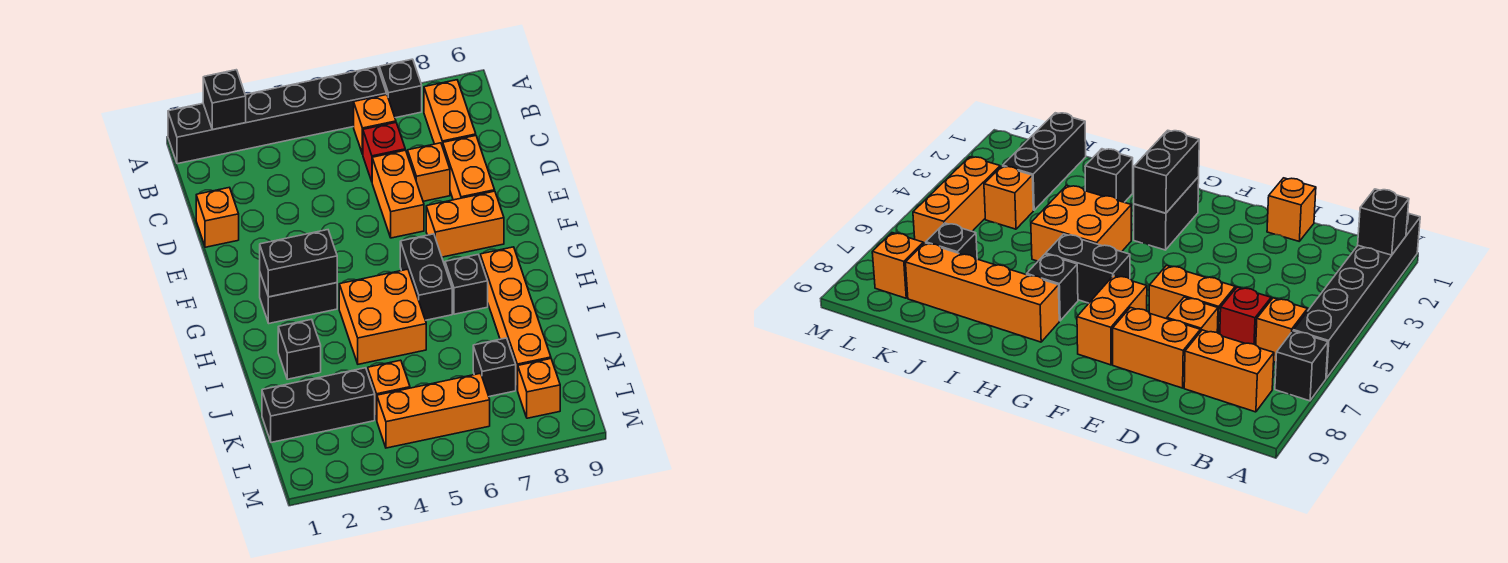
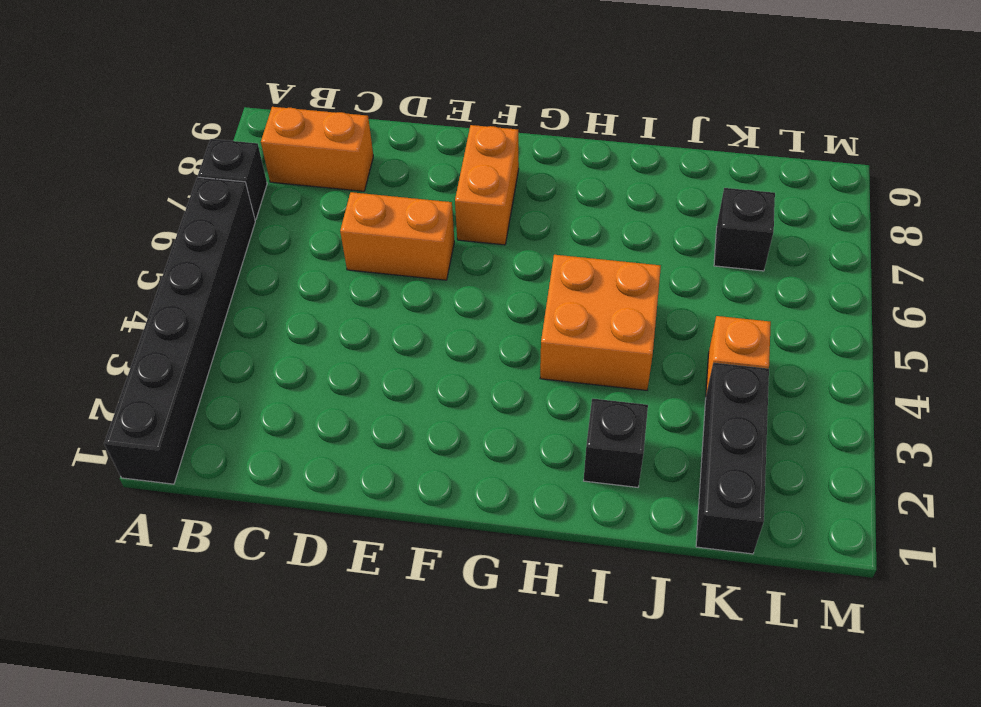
none -> orange 1x1 brick [354,95,396,154]
none -> red 1x1 brick [363,123,405,181]
none -> orange 1x1 brick [196,187,239,247]

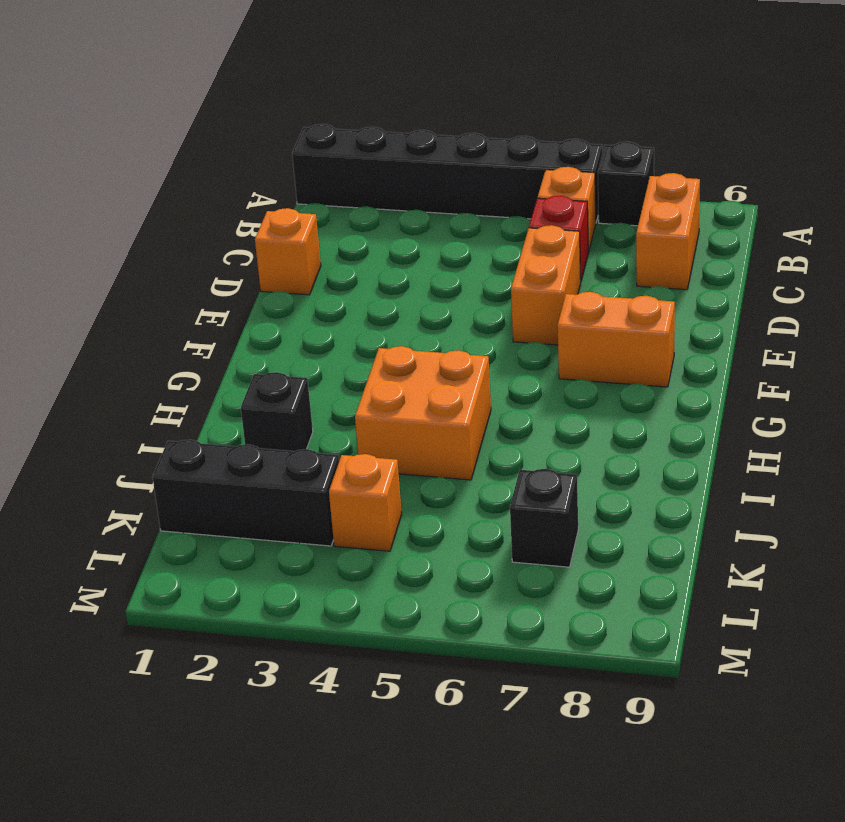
none -> orange 1x1 brick [408,143,450,201]
none -> orange 1x2 brick [443,136,495,200]
none -> black 1x2 brick [260,273,337,323]

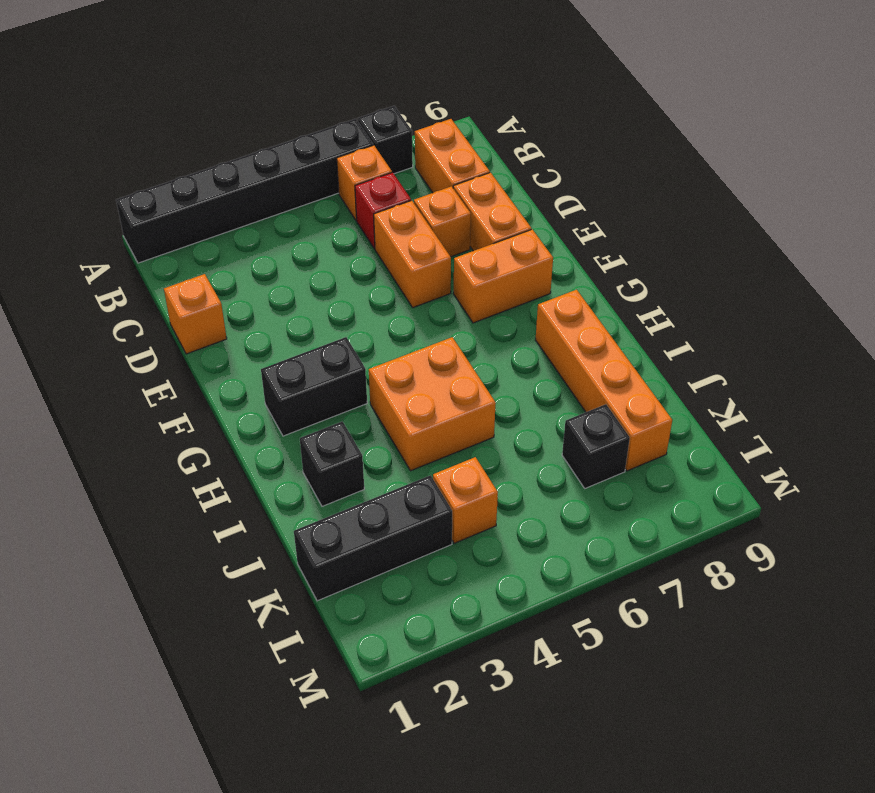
none -> black 1x2 brick [400,234,452,320]
none -> black 1x1 brick [445,255,488,314]
none -> orange 1x3 brick [377,373,490,448]

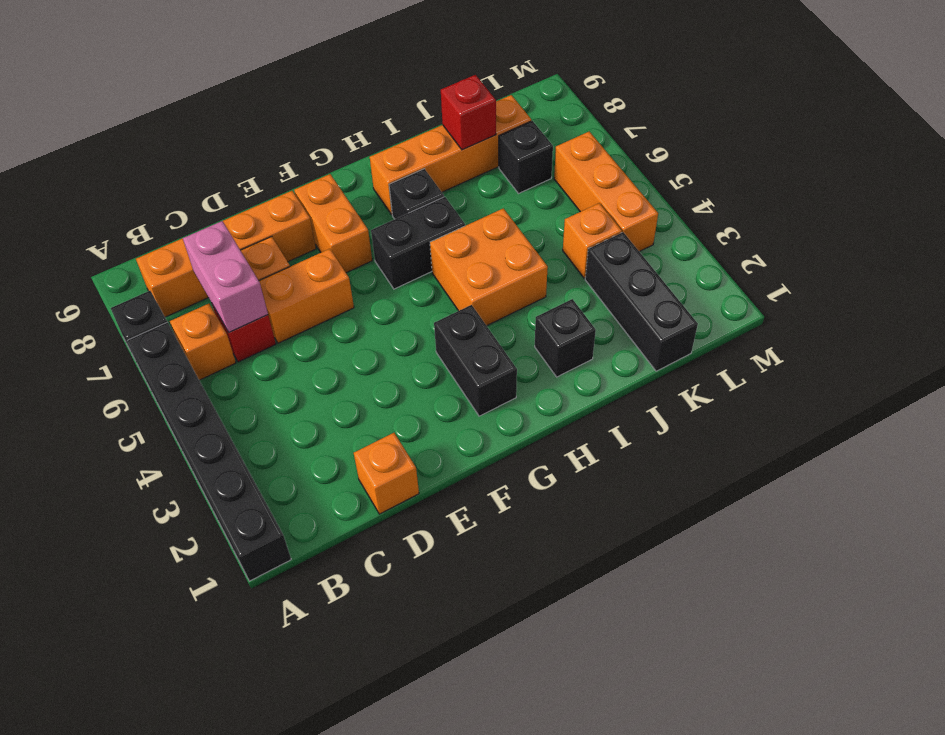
pink 1x2 brick [183,221,268,332] -> none
red 1x1 brick [441,75,496,150] -> none
none -> orange 1x1 brick [518,359,560,418]
none -> black 1x1 brick [203,70,246,130]
none -> black 1x2 brick [260,230,337,297]

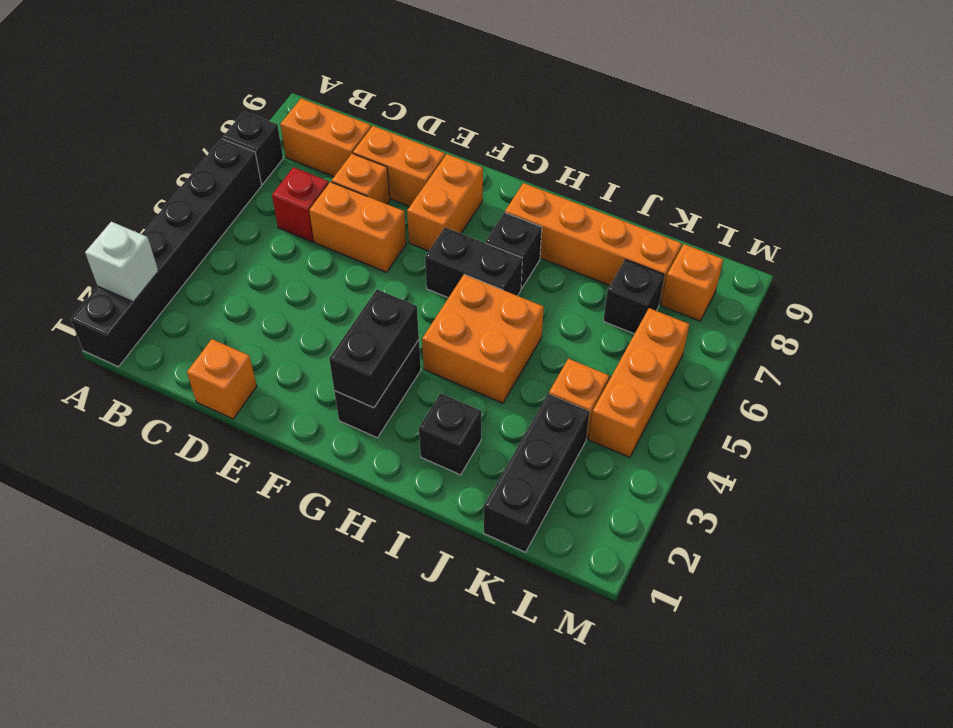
white 1x1 brick [85,222,158,302] -> black 1x1 brick [203,70,246,130]
none -> orange 1x1 brick [354,95,396,154]

